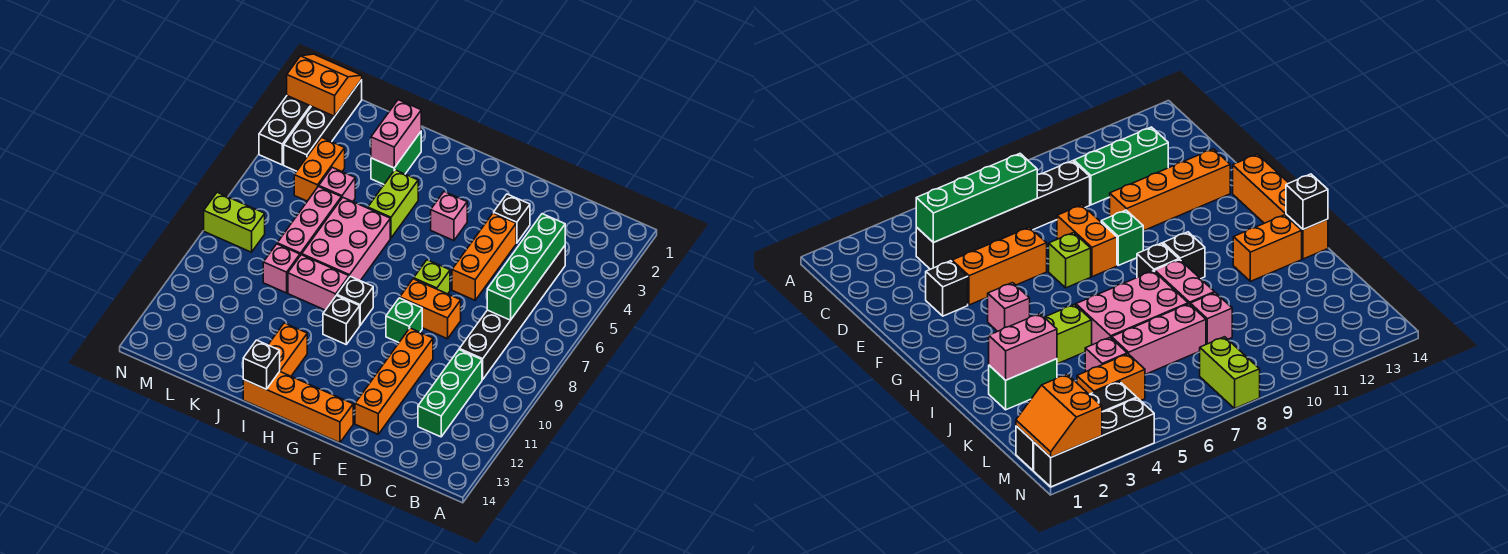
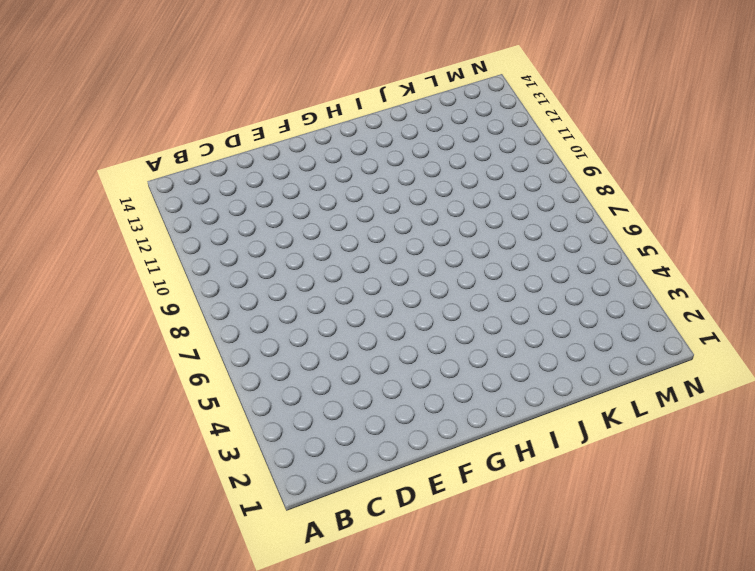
none -> black 1x6 brick [459,246,565,379]
none -> green 1x3 brick [418,350,482,437]
none -> black 1x1 brick [494,194,530,243]

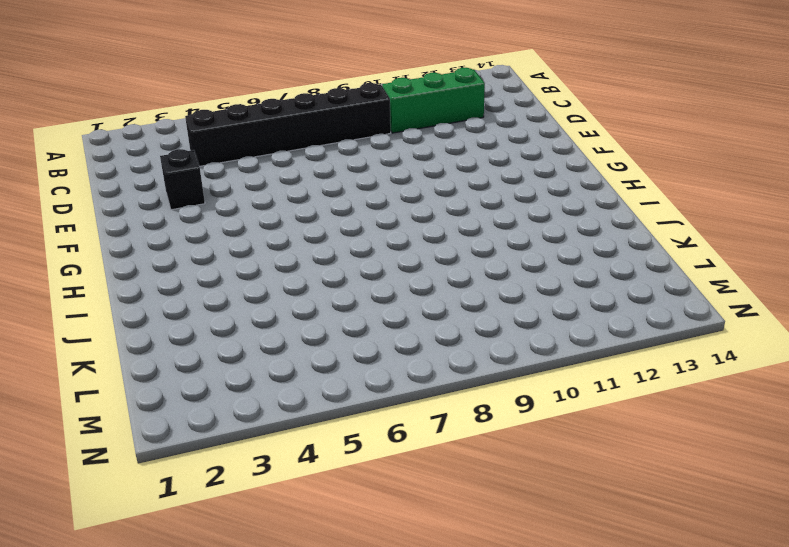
none -> orange 1x3 brick [452,213,516,300]
none -> orange 1x2 brick [400,279,461,339]
none -> orange 1x4 brick [355,328,433,434]

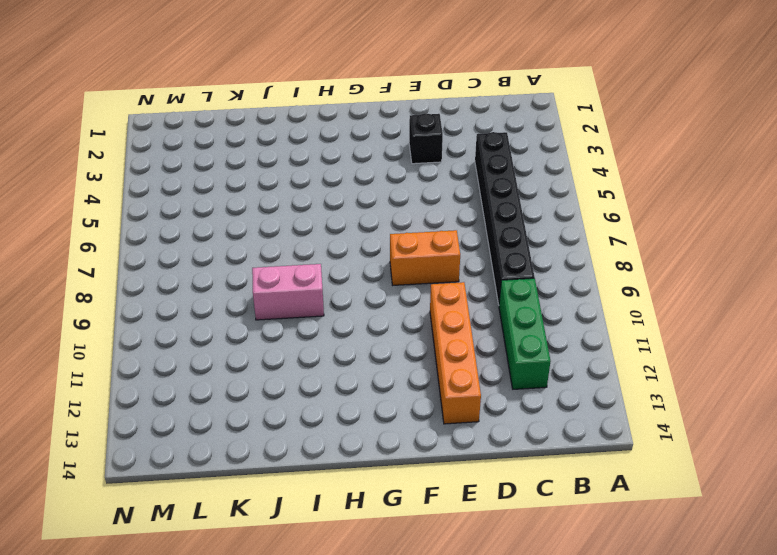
none -> orange 1x3 brick [452,213,516,300]
none -> lime 1x1 brick [414,260,450,294]
none -> green 1x1 brick [386,298,422,343]

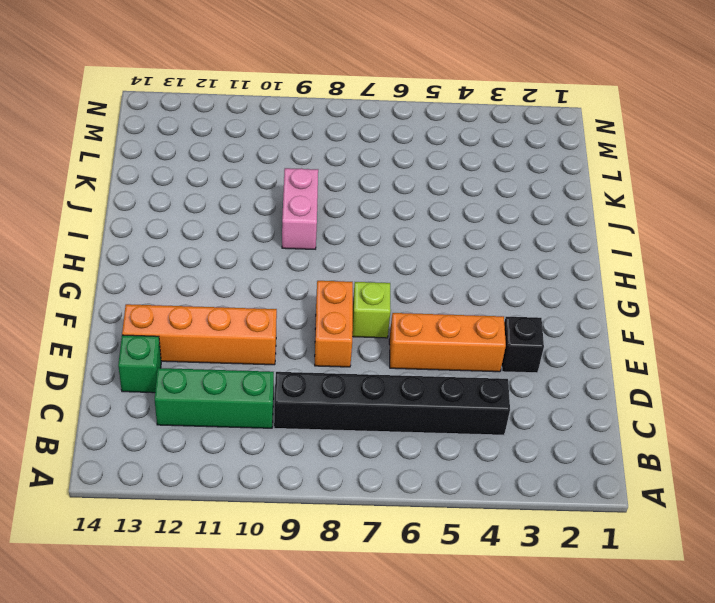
green 1x1 brick [118,335,161,393] -> green 1x1 brick moved to [386,298,422,343]
none -> orange 1x4 brick [243,371,353,443]
none -> pink 1x1 brick [431,192,467,241]
none -> black 1x1 brick [337,276,373,325]

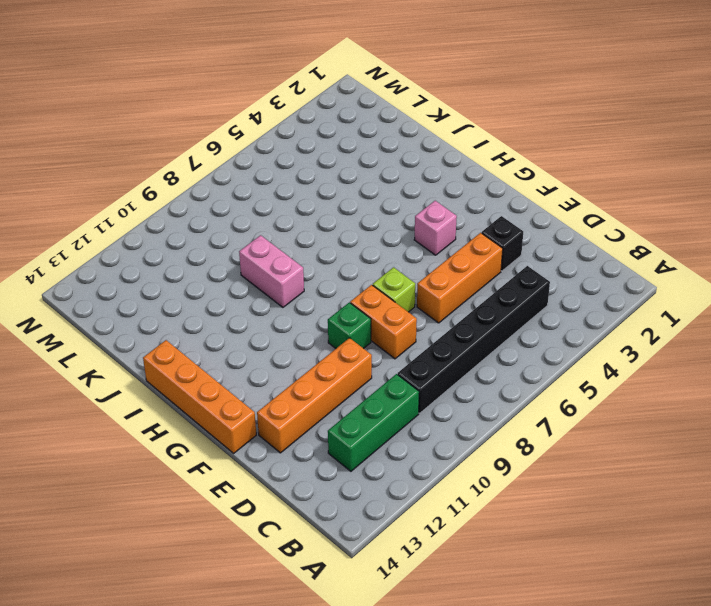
none -> black 1x1 brick [337,276,373,325]
none -> black 1x1 brick [323,295,360,344]
none -> lime 1x2 brick [368,170,418,238]

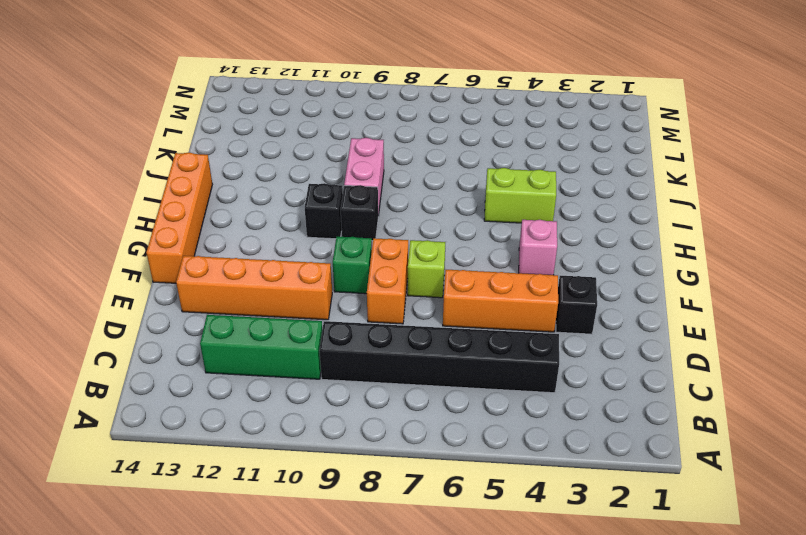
none -> pink 2x3 brick [302,198,390,281]
none -> orange 1x2 brick [268,323,307,376]
none -> green 1x2 brick [371,132,421,184]

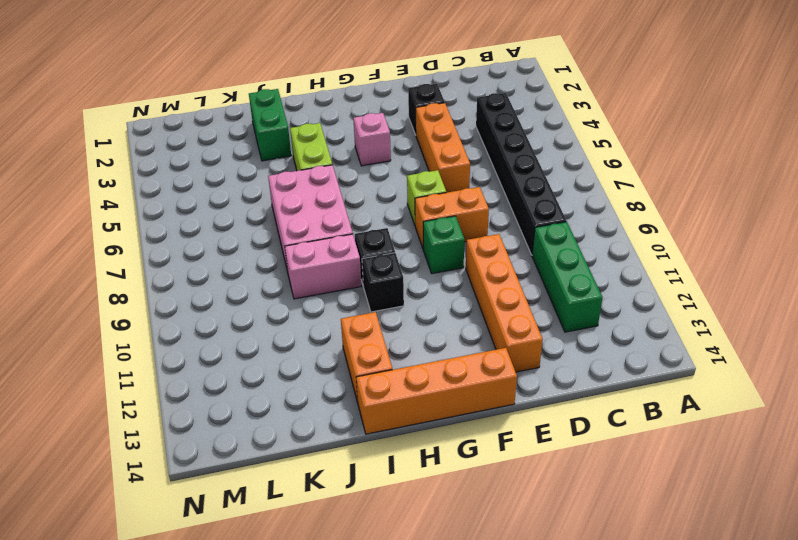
none -> pink 1x1 brick [319,167,355,202]
none -> pink 1x3 brick [277,186,341,255]
none -> pink 1x1 brick [263,244,300,293]

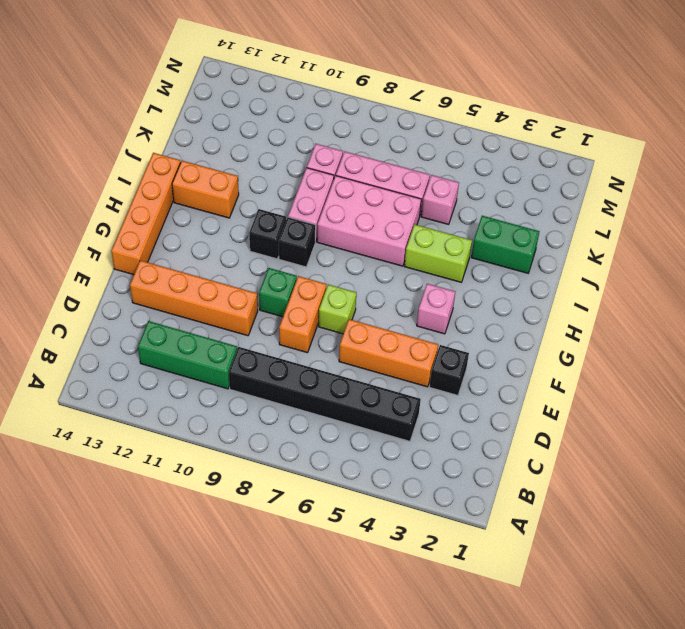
none -> orange 1x2 brick [294,137,345,201]
none -> black 1x4 brick [284,80,362,171]
none -> lime 1x2 brick [204,192,265,252]

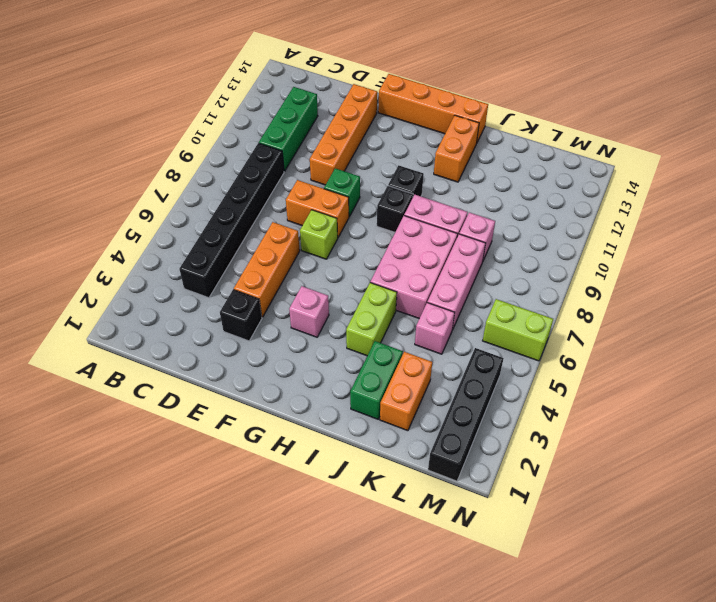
orange 1x2 brick [380,352,432,431] -> orange 1x2 brick moved to [294,137,345,201]
lime 1x2 brick [483,299,553,361] -> lime 1x2 brick moved to [204,192,265,252]
none -> black 1x4 brick [259,96,311,165]
none -> green 1x4 brick [487,214,565,320]
none -> black 1x1 brick [243,340,280,389]

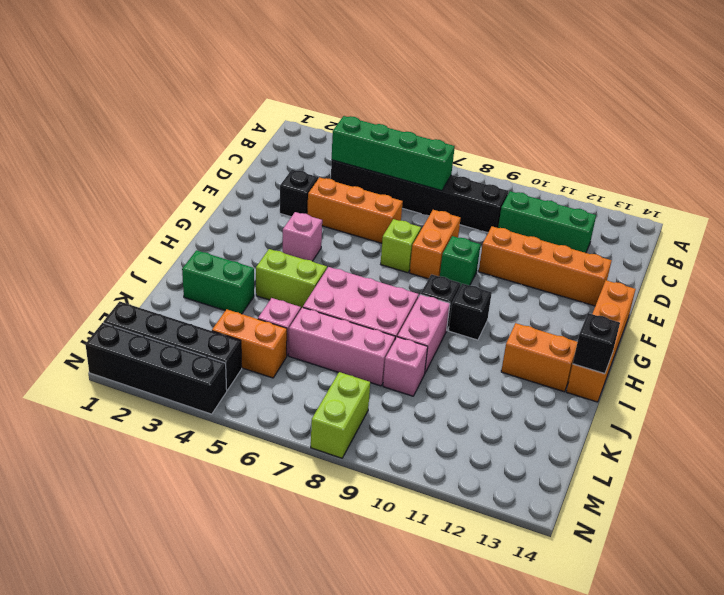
none -> pink 1x2 brick [371,100,421,168]
none -> orange 2x2 slope [287,54,362,116]

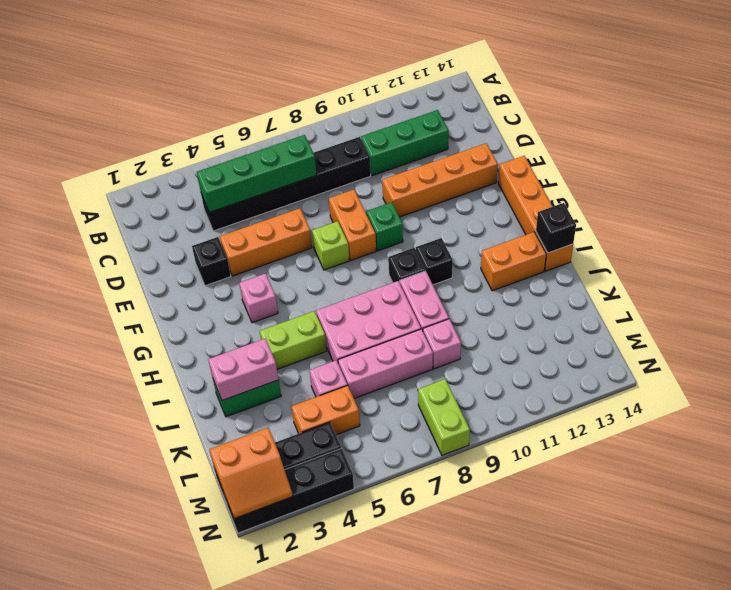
orange 2x2 slope [209,428,293,519] -> orange 2x2 slope turned to [287,54,362,116]

